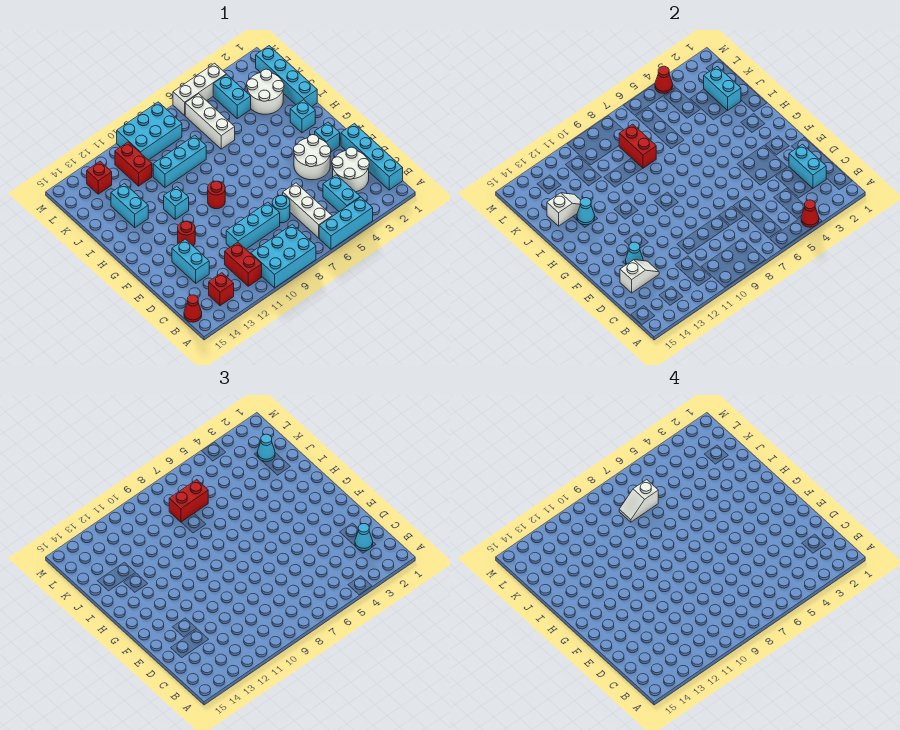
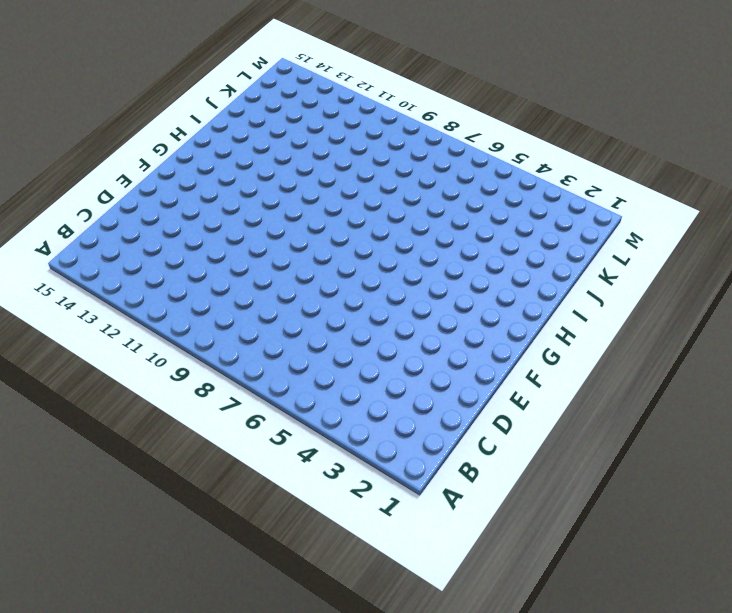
none -> cyan 1x3 brick [319,197,373,249]
none -> cyan 2x3 brick [251,224,316,288]
none -> cyan 1x4 brick [341,124,403,190]
none -> cyan 1x2 brick [323,175,360,212]

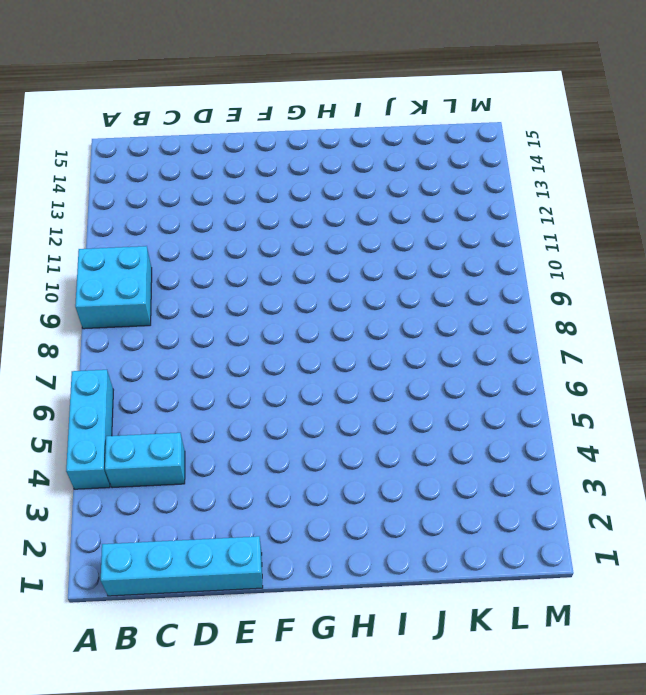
cyan 2x2 brick [75,246,152,329] -> cyan 2x3 brick [251,224,316,288]
none -> white 1x3 brick [283,183,332,238]
none -> red 1x2 brick [225,242,262,286]
none -> red 1x1 brick [209,273,234,306]
none -> red 1x1 cone [184,295,202,322]

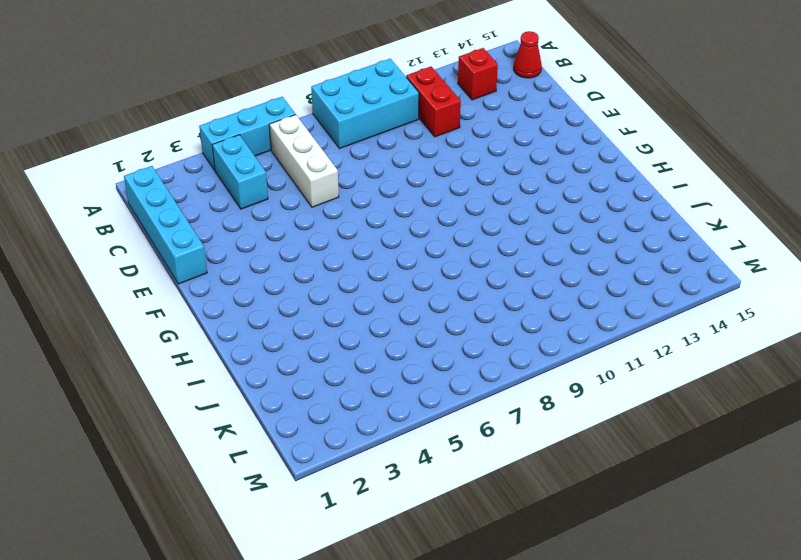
none -> white 2x2 round brick [332,147,369,192]
none -> cyan 1x1 round brick [272,195,290,223]
none -> cyan 1x3 brick [226,202,280,249]
none -> cyan 1x2 brick [172,239,209,283]

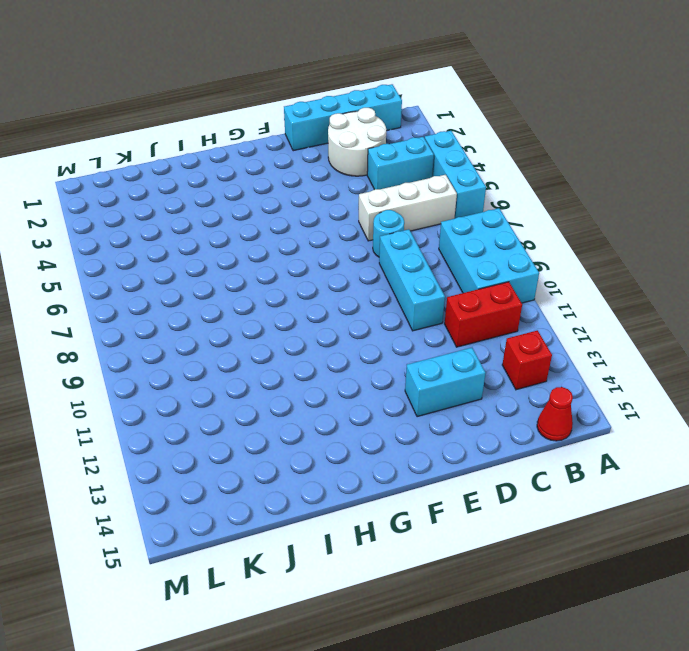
none -> white 2x2 round brick [294,135,331,180]
none -> cyan 1x1 brick [315,122,340,152]
none -> red 1x1 round brick [178,221,195,246]
none -> red 1x1 round brick [208,181,225,209]

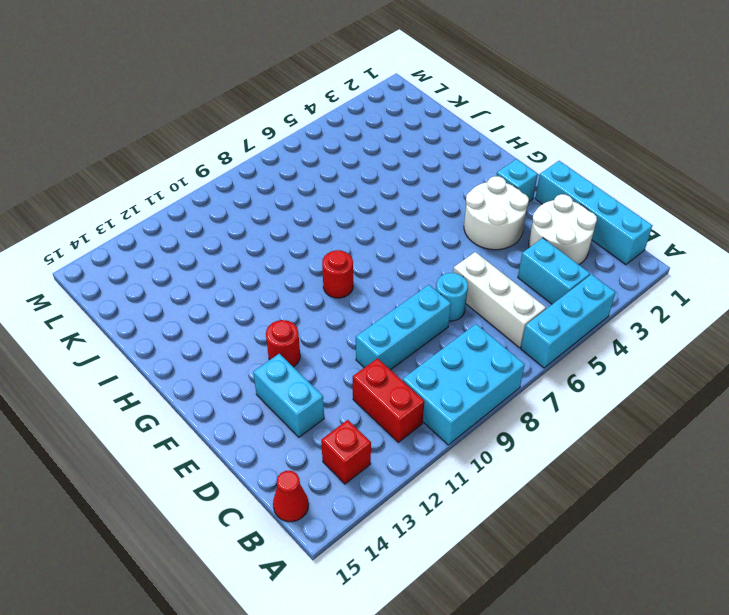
none -> cyan 1x1 brick [290,100,315,133]
none -> cyan 1x1 brick [164,187,189,219]
none -> cyan 1x4 brick [256,46,317,107]
none -> cyan 1x2 brick [111,184,148,228]

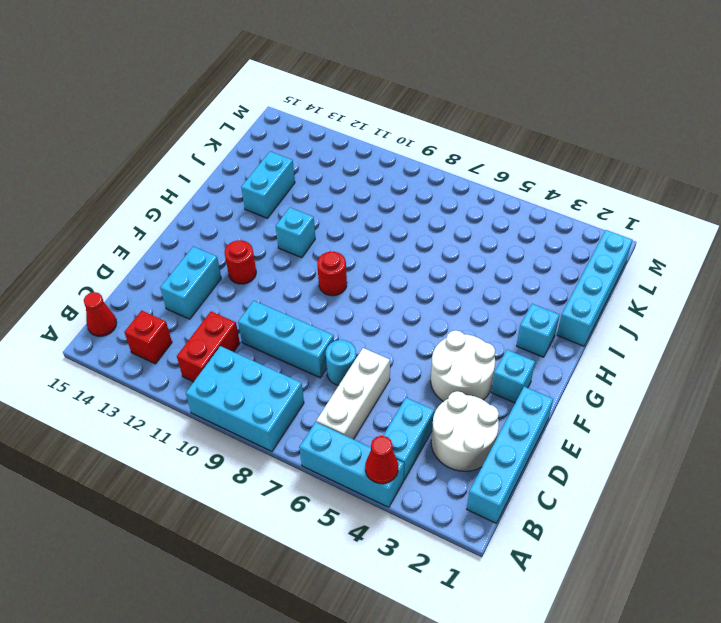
none -> white 2x2 round brick [247,69,284,114]
none -> white 1x3 brick [185,94,235,149]
none -> cyan 1x3 brick [153,135,206,187]
none -> cyan 1x2 brick [213,75,251,118]

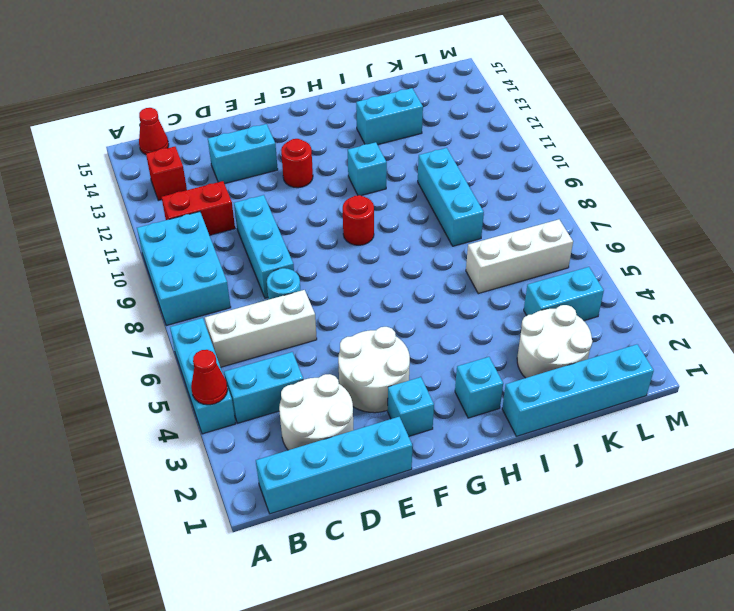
none -> red 1x2 brick [115,142,152,186]
none -> cyan 2x3 brick [117,102,182,160]
none -> red 1x1 brick [87,162,112,194]
none -> white 1x3 brick [173,63,226,115]

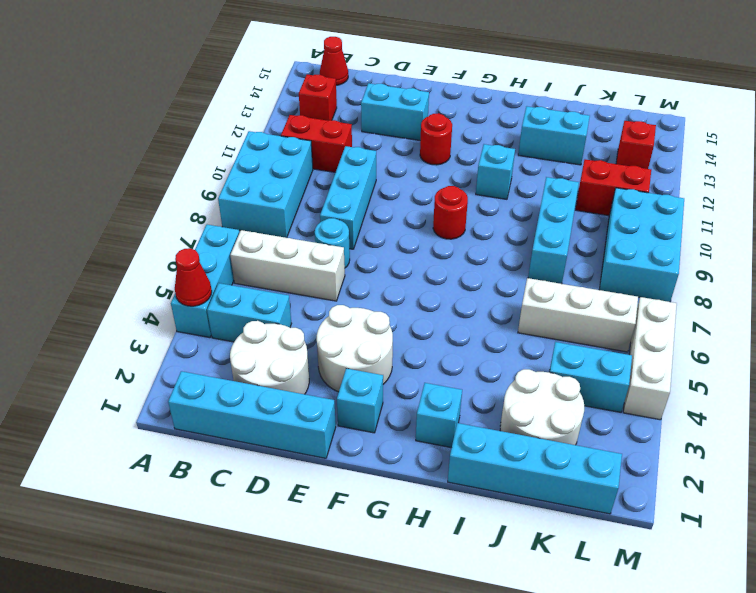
none -> cyan 1x2 brick [789,144,826,188]
none -> white 1x2 slope [620,260,659,293]
none -> cyan 1x1 cone [626,242,643,265]
none -> cyan 1x1 cone [577,198,595,225]

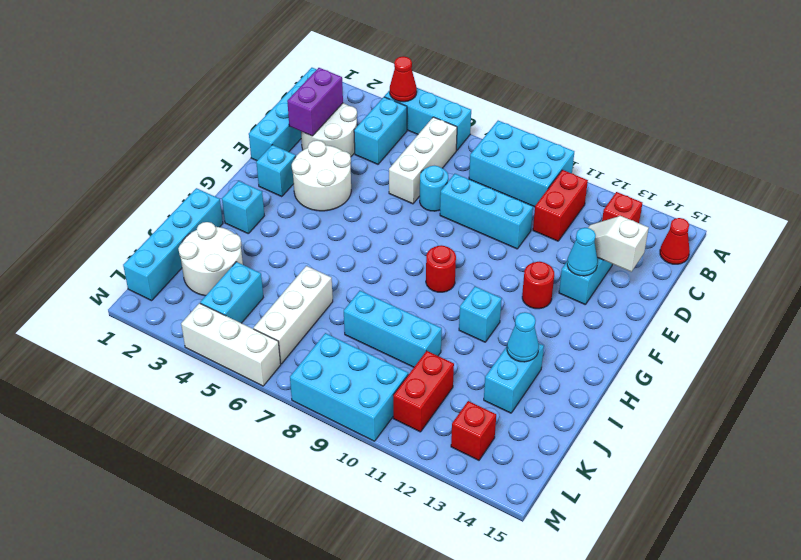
purple 1x2 brick [287,68,343,136] -> cyan 1x2 brick [789,144,826,188]
none -> cyan 1x2 brick [704,67,741,111]
none -> red 1x2 brick [619,124,656,168]
none -> white 1x2 slope [547,193,581,226]
none -> red 1x1 cone [655,66,673,94]

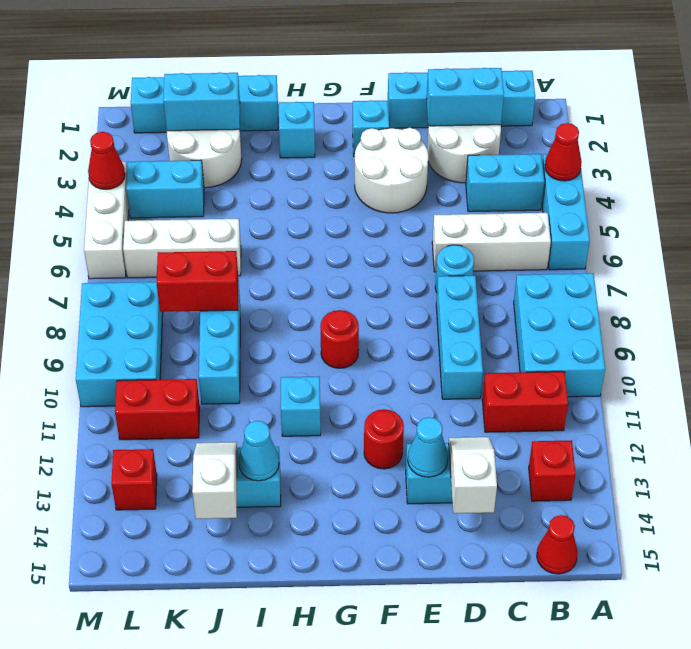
none -> cyan 1x1 cone [355,524,373,551]
none -> cyan 1x1 cone [257,434,275,462]
none -> red 1x2 brick [169,480,208,522]
none -> white 1x2 slope [619,480,658,522]

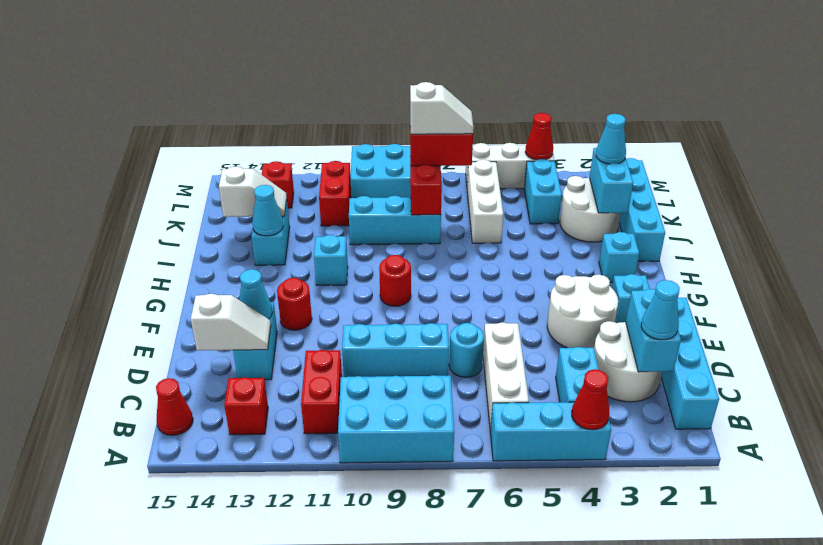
white 1x2 slope [410,82,474,134] -> white 1x2 slope turned to [619,480,658,522]

